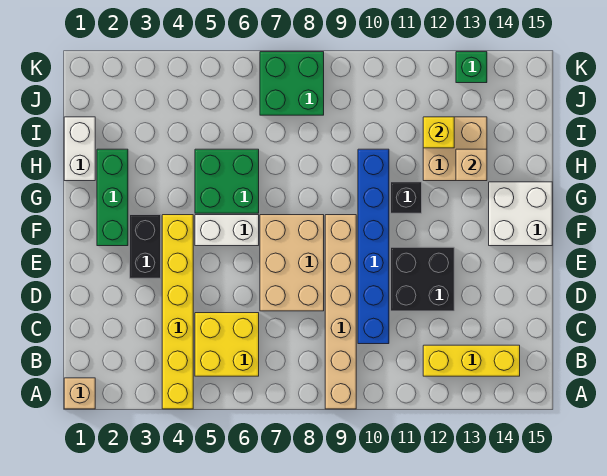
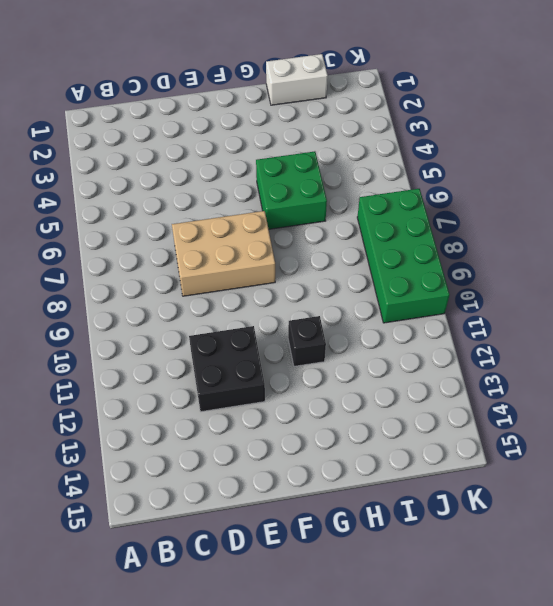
green 2x4 brick [357,189,450,323] -> green 2x2 brick [260,52,324,115]
none -> tan 1x1 brick [64,378,95,409]
none -> yellow 1x6 brick [162,215,193,409]
none -> tan 1x6 brick [325,215,356,409]

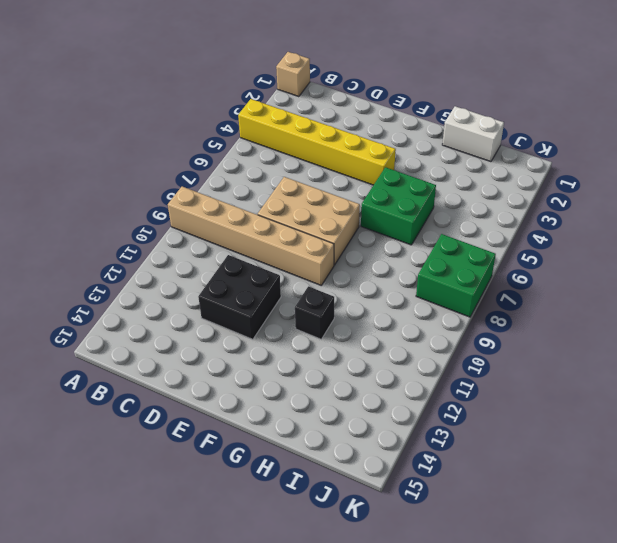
none -> yellow 2x2 brick [195,313,259,376]
none -> yellow 1x3 brick [423,345,520,376]
none -> blue 1x6 brick [358,149,389,344]

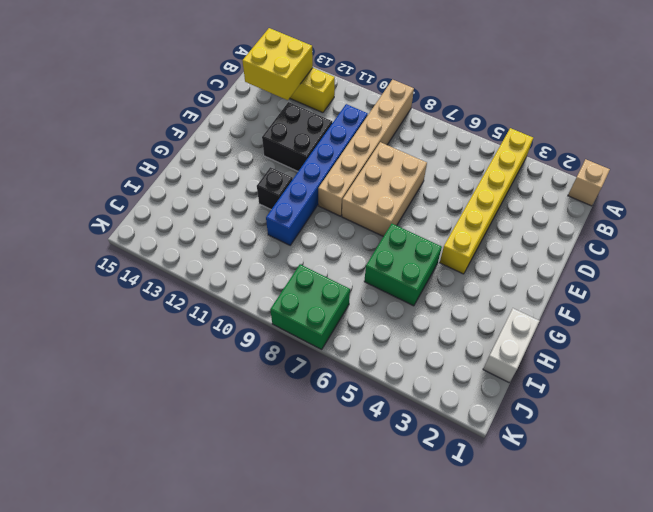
yellow 2x2 brick [242,28,313,100] -> yellow 2x2 brick moved to [195,313,259,376]
none -> black 1x2 brick [130,215,161,278]
none -> green 1x3 brick [97,149,128,246]
none -> white 1x2 brick [195,215,259,246]

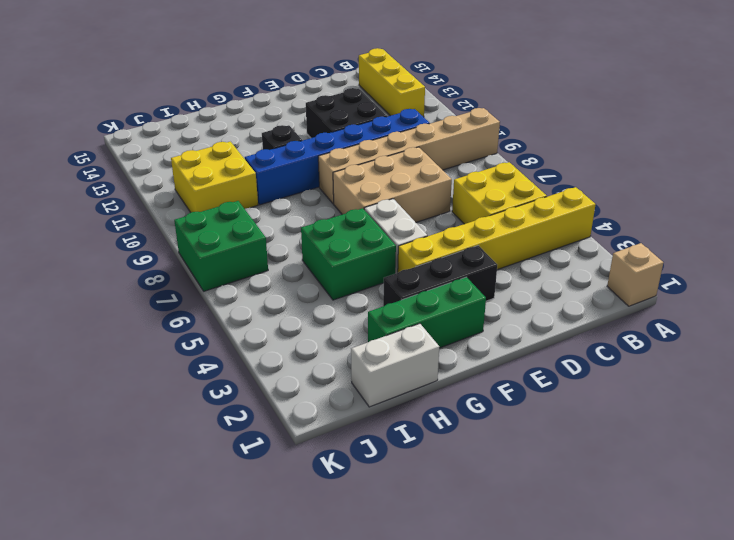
black 1x3 brick [383,245,497,306] -> black 1x2 brick [130,215,161,278]
yellow 2x2 brick [171,142,258,212] -> none
none -> white 2x2 brick [489,182,552,246]
none -> tan 2x2 brick [423,117,487,181]
none -> green 1x1 brick [456,52,487,83]

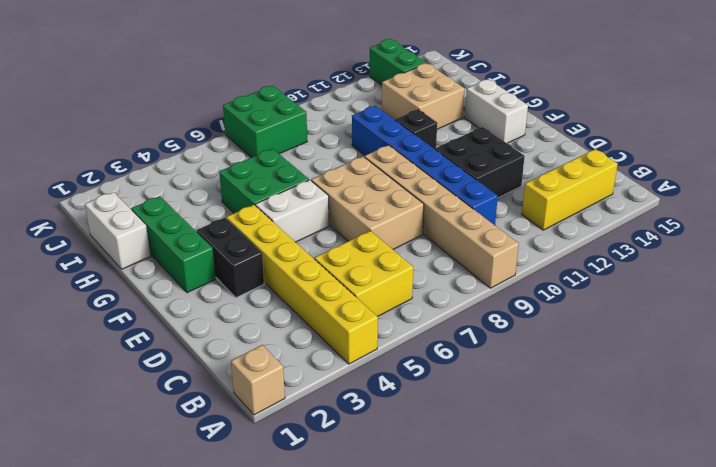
white 1x2 brick [465,79,528,143] -> white 2x2 brick [489,182,552,246]
green 1x2 brick [370,39,426,85] -> green 1x1 brick [456,52,487,83]
none -> tan 1x1 brick [456,149,487,181]
none -> yellow 1x1 brick [423,117,454,148]

